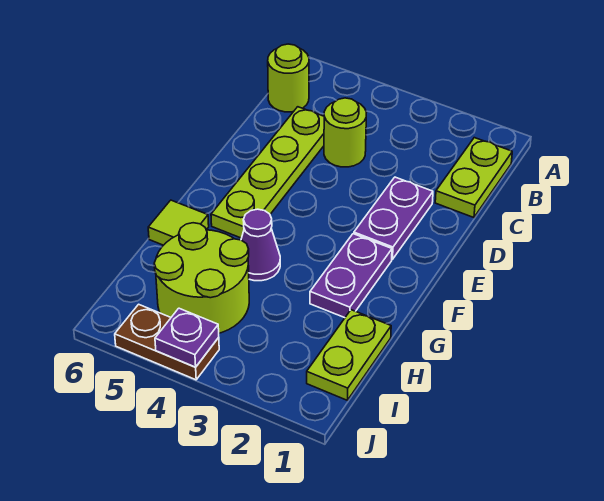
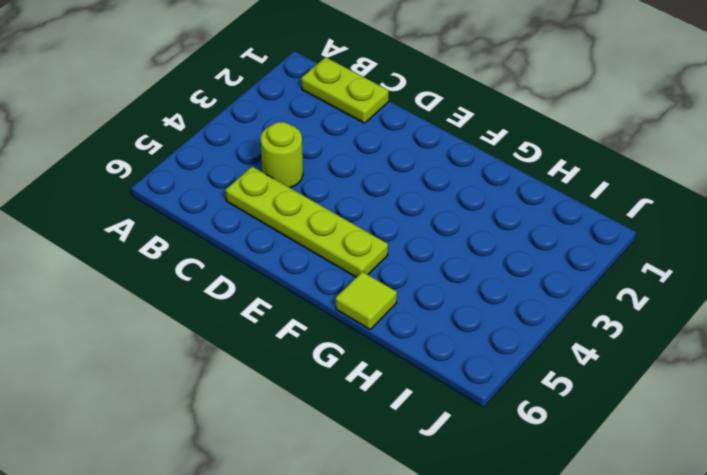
none -> lime 1x1 round brick [268,44,309,112]
none -> purple 1x2 plate [354,177,433,259]
none -> purple 1x2 plate [310,234,392,318]

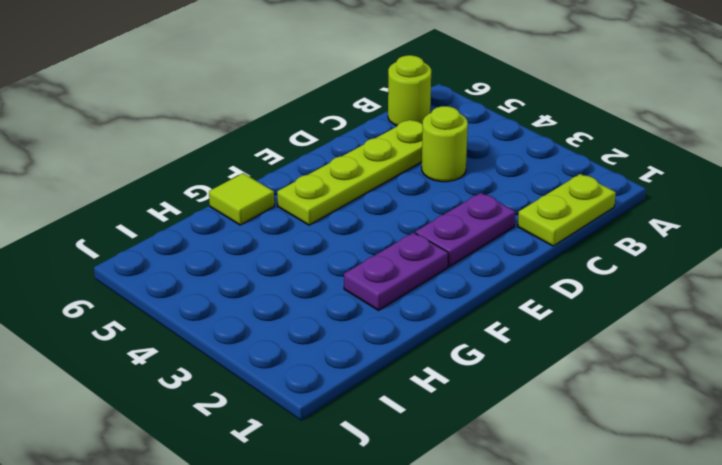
none -> purple 1x1 cone [241,209,280,281]
none -> lime 1x2 plate [307,310,391,400]
none -> lime 2x2 round brick [154,223,249,333]

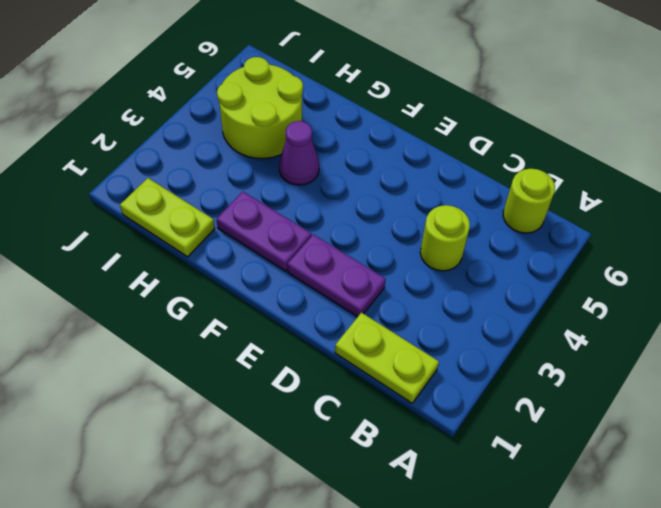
none -> lime 1x4 plate [211,107,324,238]
none -> lime 1x1 tile [148,200,209,245]
none -> brown 1x2 plate [115,304,219,380]

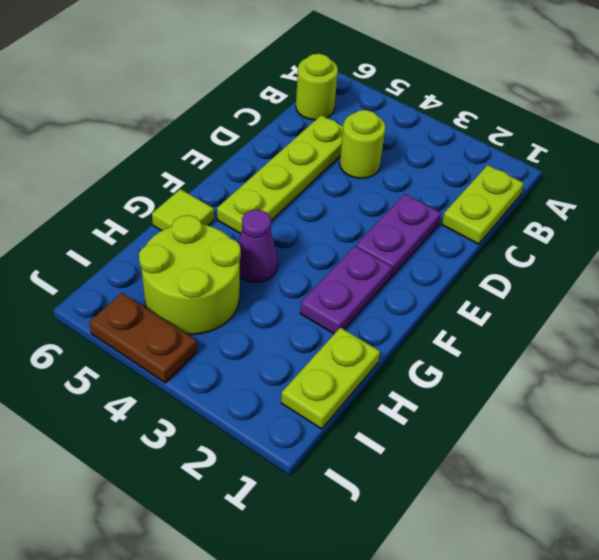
none -> purple 1x1 plate [155,308,219,367]

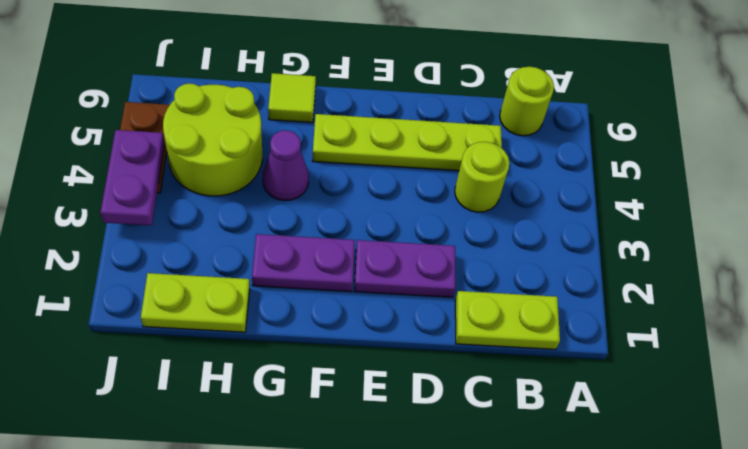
purple 1x2 plate [100,130,164,225] -> purple 1x1 plate [155,308,219,367]

